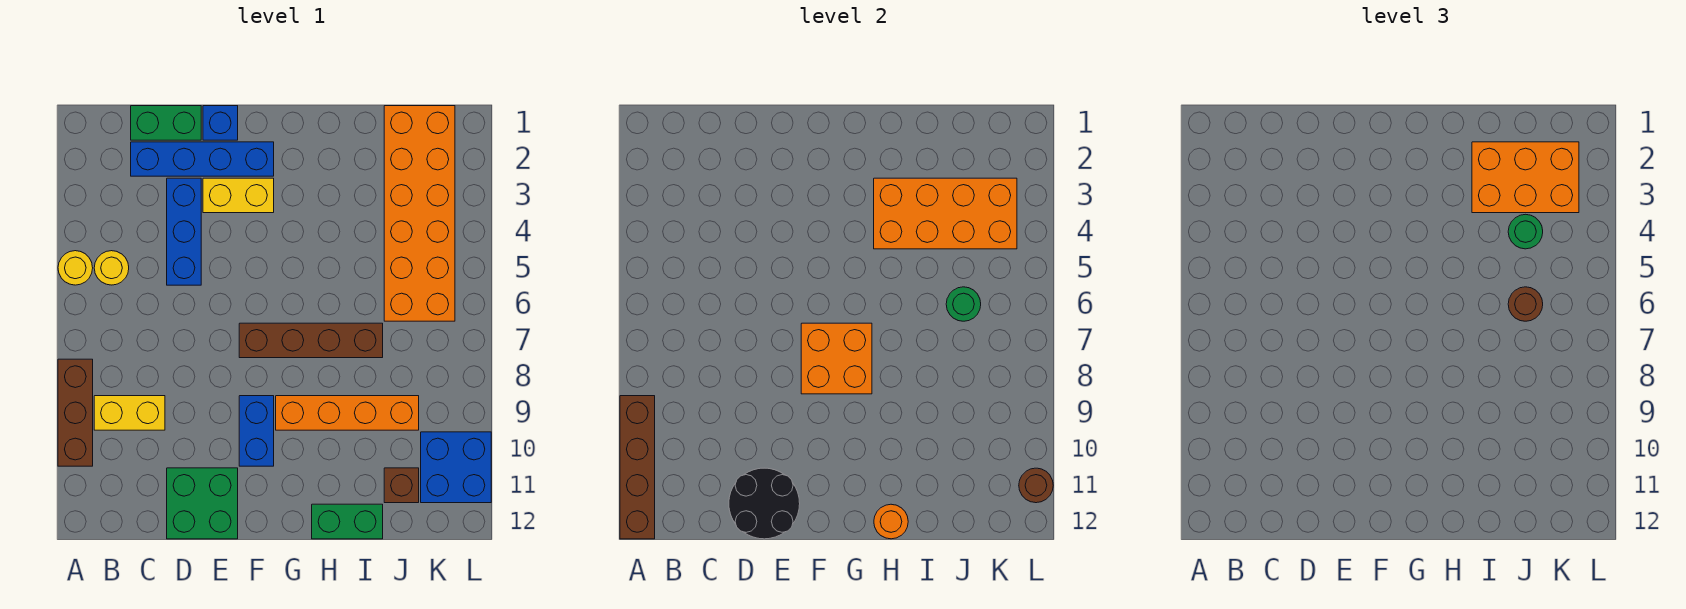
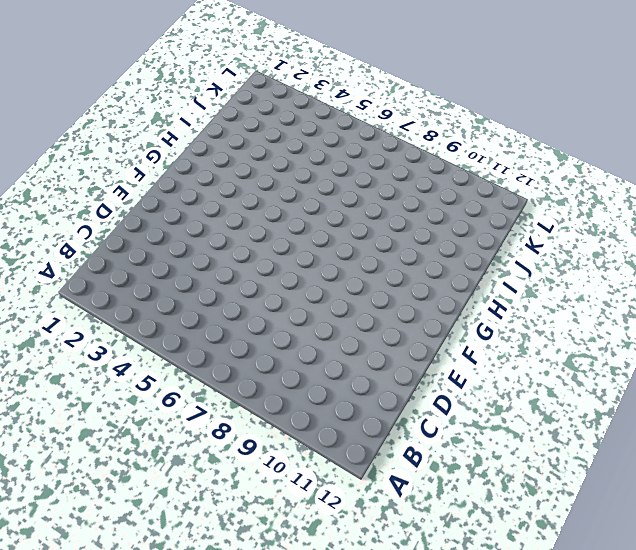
none -> yellow 1x1 round brick [58,251,93,285]
none -> brown 1x3 brick [58,359,93,466]
none -> yellow 1x1 round brick [94,251,129,285]

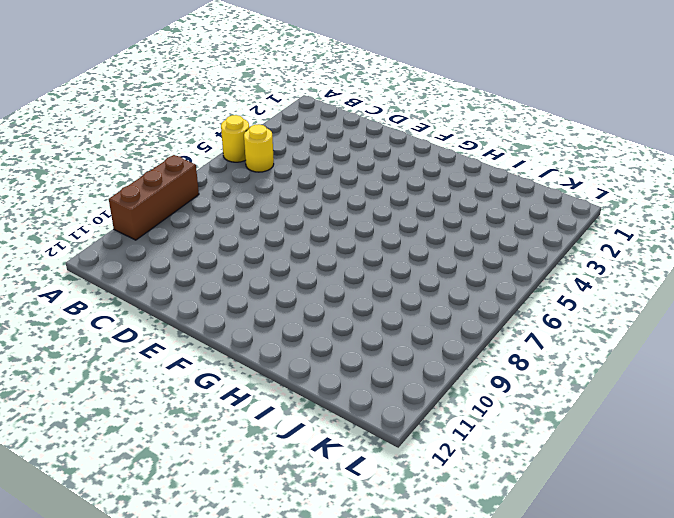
none -> yellow 1x2 brick [94,396,165,430]
none -> green 1x2 brick [131,106,201,140]
none -> blue 1x4 brick [131,142,274,176]

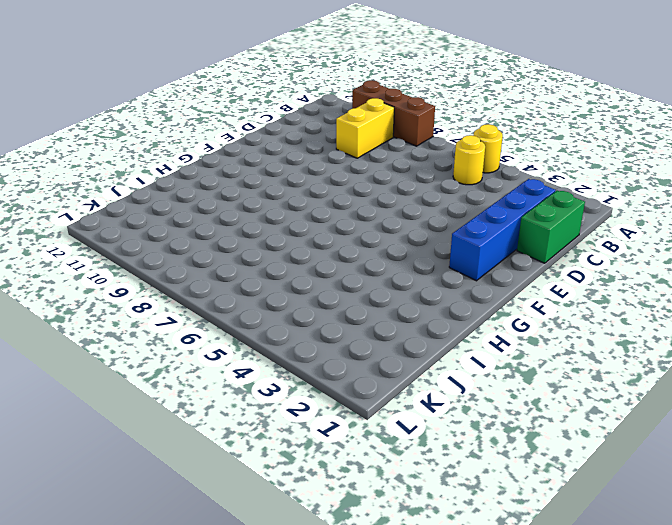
none -> blue 1x3 brick [167,178,201,285]
none -> green 2x2 brick [167,468,238,539]
none -> blue 1x1 brick [203,106,238,140]

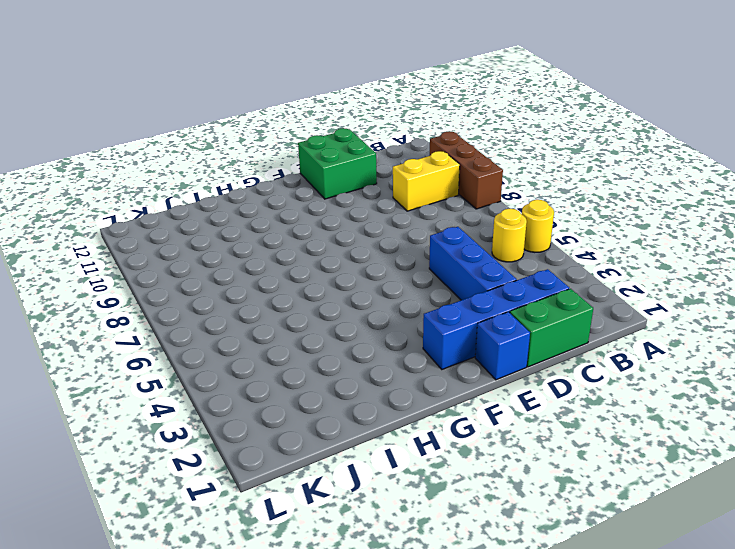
none -> yellow 1x2 brick [203,178,274,213]
none -> brown 1x4 brick [239,323,383,358]
none -> blue 1x2 brick [239,396,274,466]

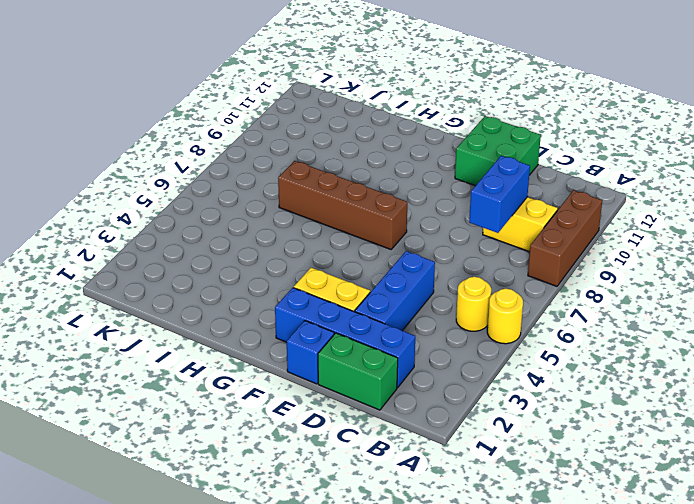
blue 1x2 brick [469,156,530,233] -> blue 1x2 brick moved to [239,396,274,466]
none -> orange 1x4 brick [276,396,419,430]
none -> green 1x2 brick [312,504,383,539]
none -> orange 2x6 brick [384,106,455,321]

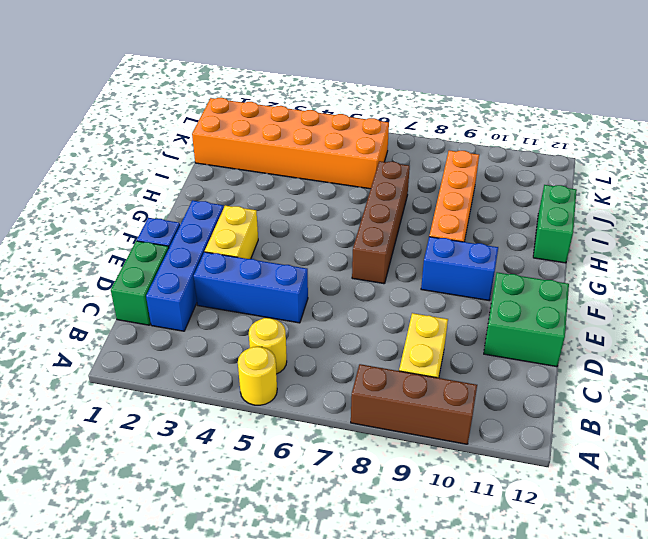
none -> brown 1x1 brick [384,468,419,503]
none -> blue 2x2 brick [421,432,491,503]
none -> brown 1x4 brick [620,396,655,539]

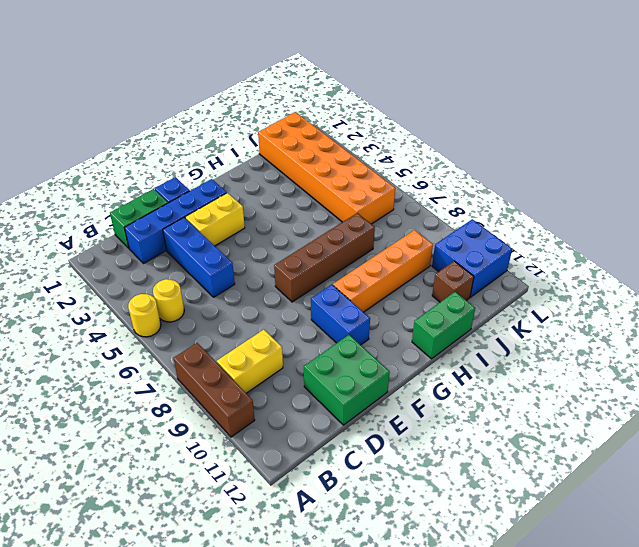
none -> brown 1x4 brick [620,396,655,539]
none -> black 2x2 round brick [729,468,800,539]
none -> orange 2x2 brick [801,323,872,394]

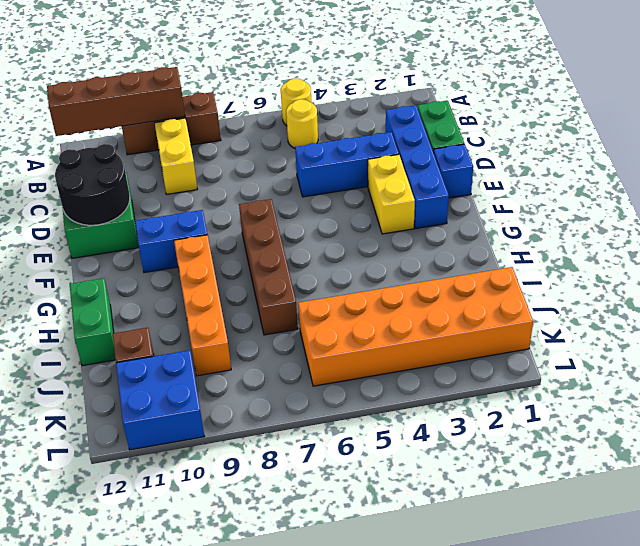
none -> orange 2x2 brick [801,323,872,394]
none -> orange 2x4 brick [874,178,1017,249]
none -> orange 1x1 round brick [874,504,908,539]

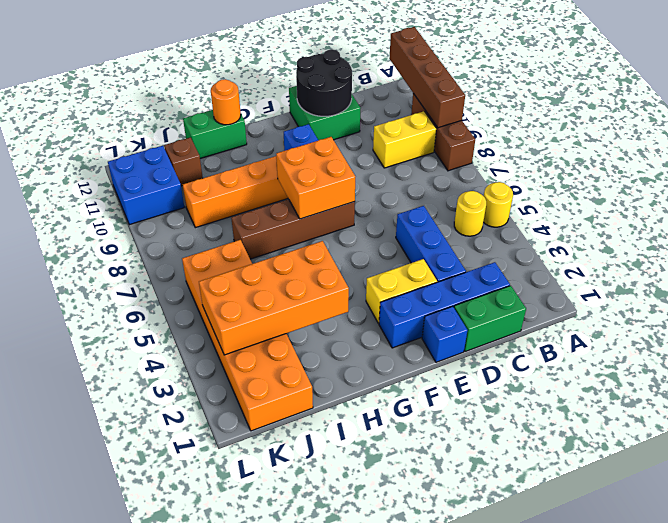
none -> green 1x1 round brick [946,287,981,321]
none -> brown 1x1 round brick [1019,468,1053,503]
none -> orange 2x3 brick [1472,142,1579,213]

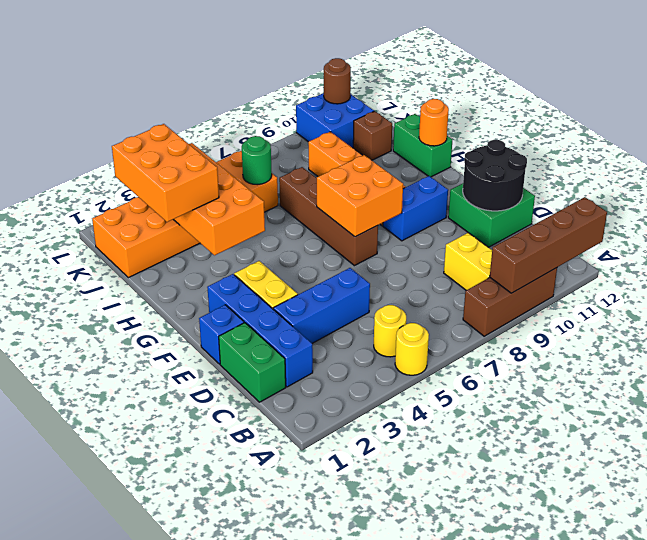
none -> green 1x1 round brick [1508,214,1543,249]
none -> brown 1x1 round brick [1508,287,1543,321]

